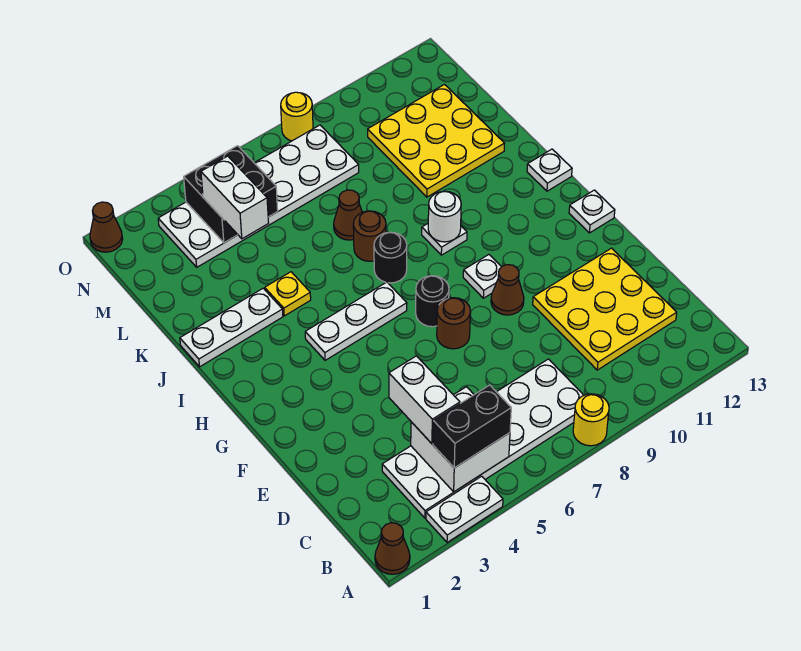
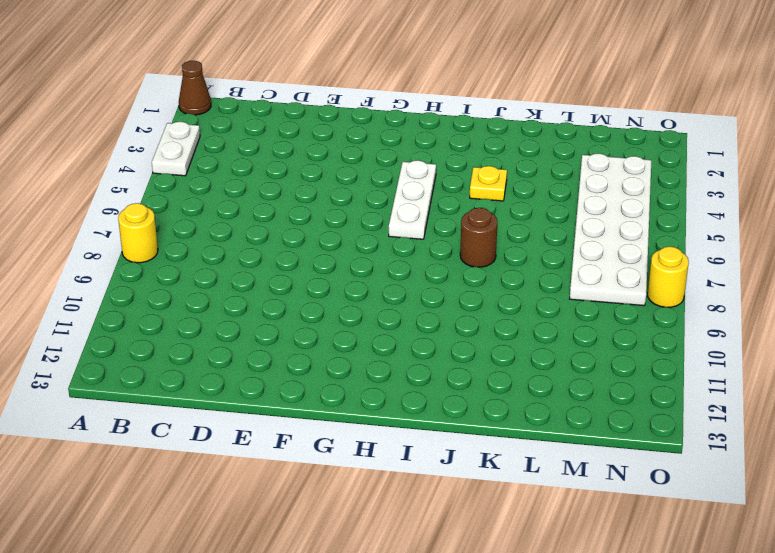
none -> white 2x6 plate [382,359,584,518]
none -> yellow 3x3 plate [533,248,677,370]
none -> brown 1x1 round brick [437,298,470,349]

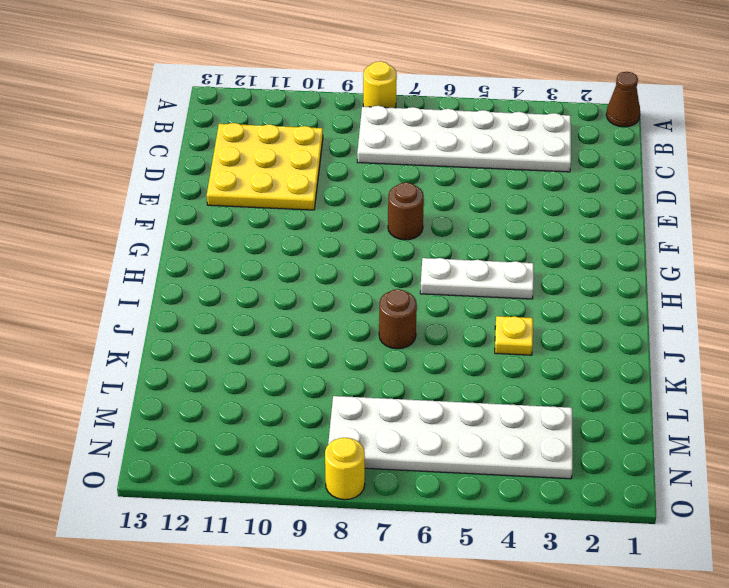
none -> white 1x2 plate [426,476,503,543]
none -> brown 1x1 cone [491,265,524,315]
none -> black 1x1 round brick [416,276,449,327]

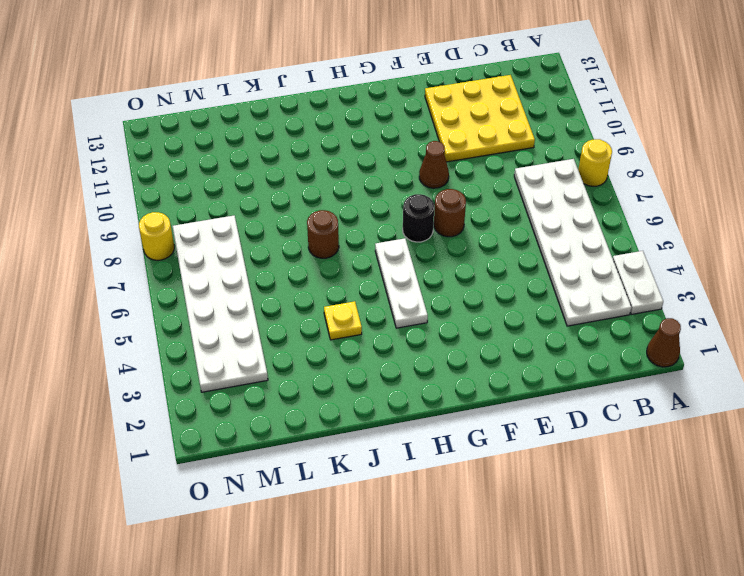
none -> white 1x1 plate [463,255,501,298]
none -> white 1x1 plate [569,190,615,233]
none -> black 1x1 round brick [374,232,407,283]

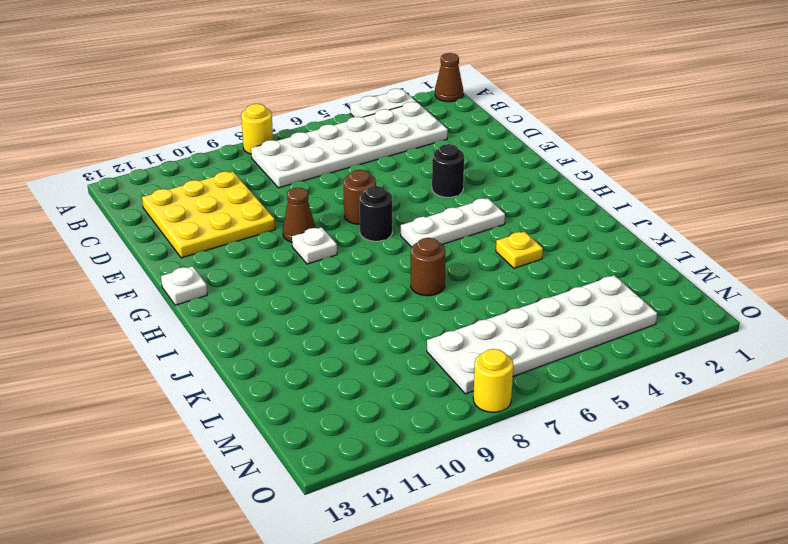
black 1x1 round brick [432,144,464,197] -> black 1x1 round brick moved to [374,232,407,283]
none -> white 1x1 plate [422,224,467,255]
none -> white 1x1 plate [527,149,572,191]
none -> white 1x3 plate [180,288,283,367]

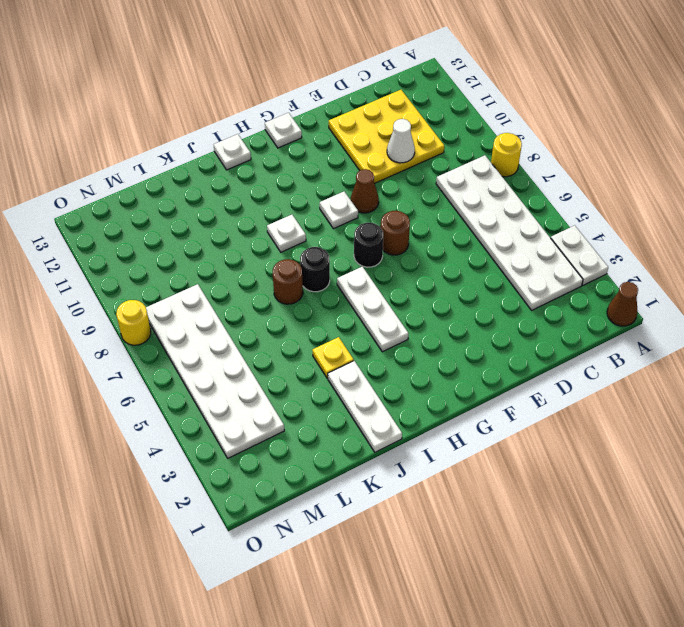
white 1x1 cone [387,119,415,163] -> none
none -> brown 1x1 cone [334,190,362,240]
none -> yellow 3x3 plate [368,84,505,197]
none -> brown 1x1 cone [90,202,123,252]

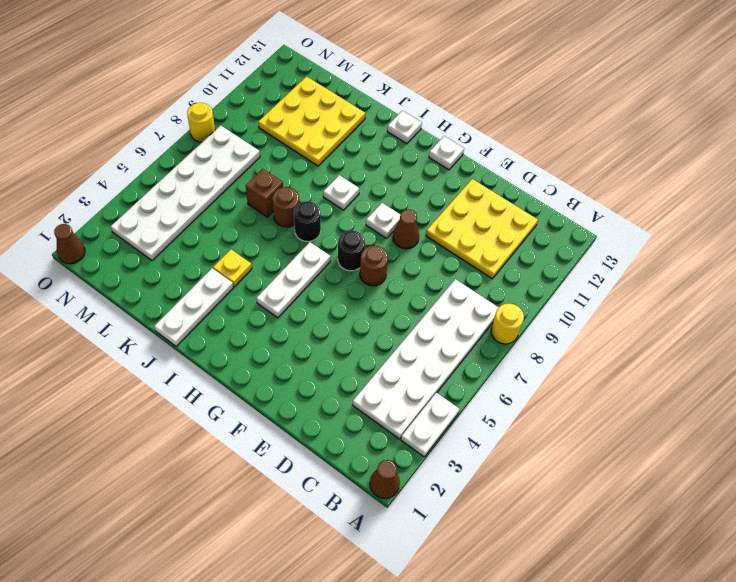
brown 1x1 brick [246,169,283,217] -> brown 1x1 cone [334,190,362,240]
none -> white 2x2 brick [411,387,510,492]
none -> white 1x1 round brick [428,191,461,242]
none -> black 2x2 brick [184,146,278,243]

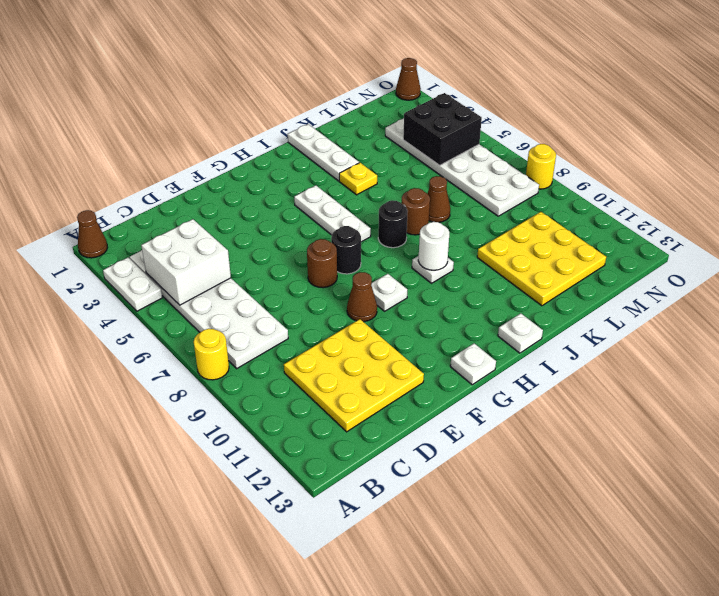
none -> black 1x2 brick [433,385,511,468]
none -> white 1x2 brick [389,356,460,444]
none -> white 1x2 brick [201,156,269,239]

